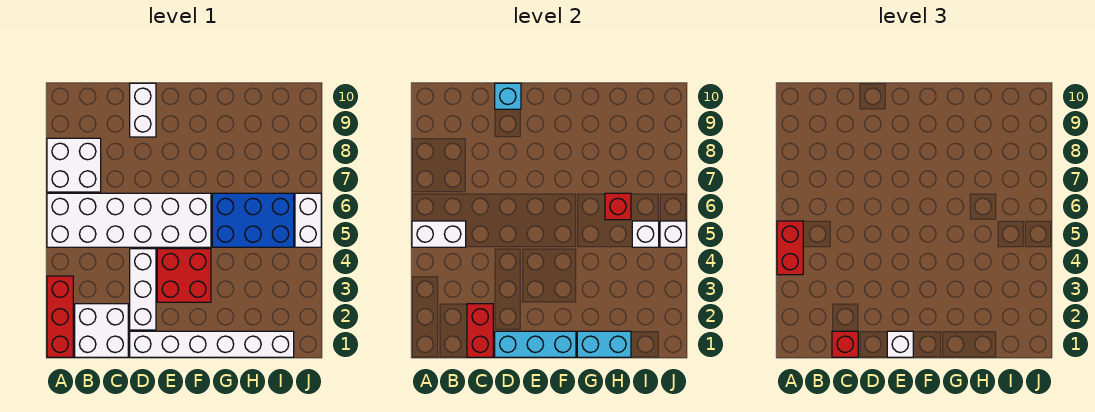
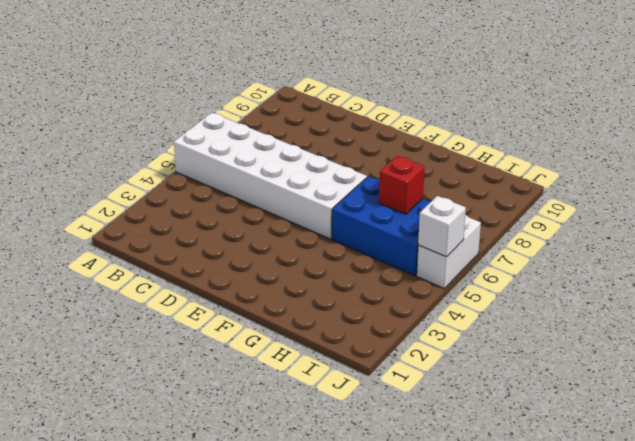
none -> red 1x3 brick [47,276,73,357]
none -> white 2x2 brick [47,138,101,192]
none -> white 2x2 brick [75,304,128,357]

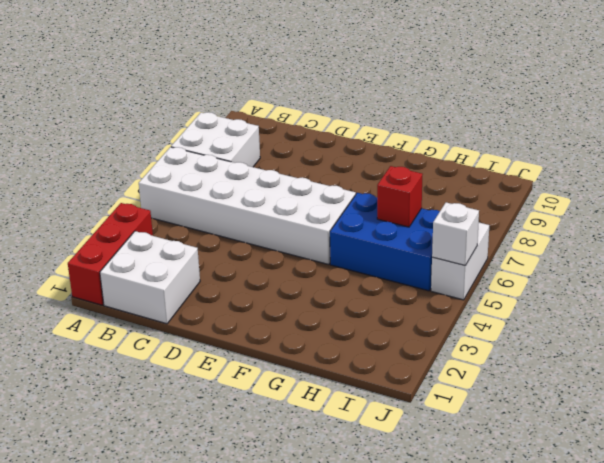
none -> white 1x6 brick [130,331,294,357]
none -> white 1x3 brick [130,249,156,330]
none -> white 1x2 brick [130,83,156,137]

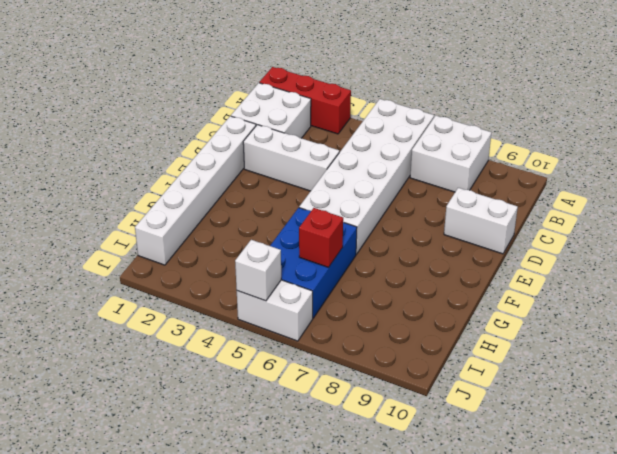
none -> red 2x2 brick [157,249,211,302]
none -> white 1x2 brick [412,221,466,247]
none -> red 1x2 brick [467,304,493,357]

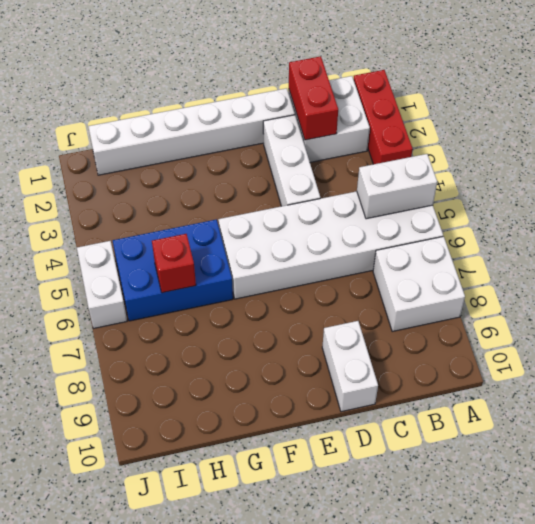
none -> red 2x2 brick [157,249,211,302]
none -> cyan 1x3 brick [495,331,576,357]
none -> cyan 1x1 brick [495,83,521,109]

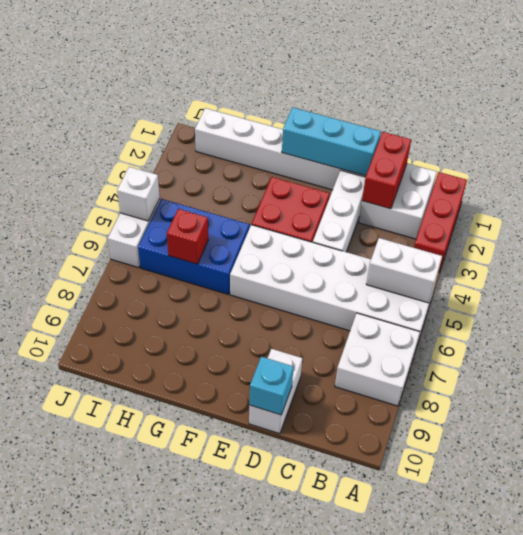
none -> cyan 1x2 brick [577,331,631,357]
none -> white 1x1 brick [632,221,659,247]
none -> red 1x2 brick [777,221,803,275]

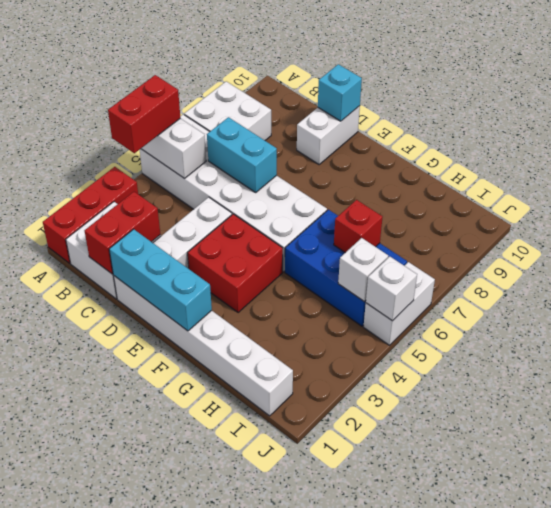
cyan 1x2 brick [207,117,277,192] -> cyan 1x2 brick moved to [577,331,631,357]
none -> red 1x1 brick [832,331,858,357]
none -> white 1x1 brick [887,331,913,357]

